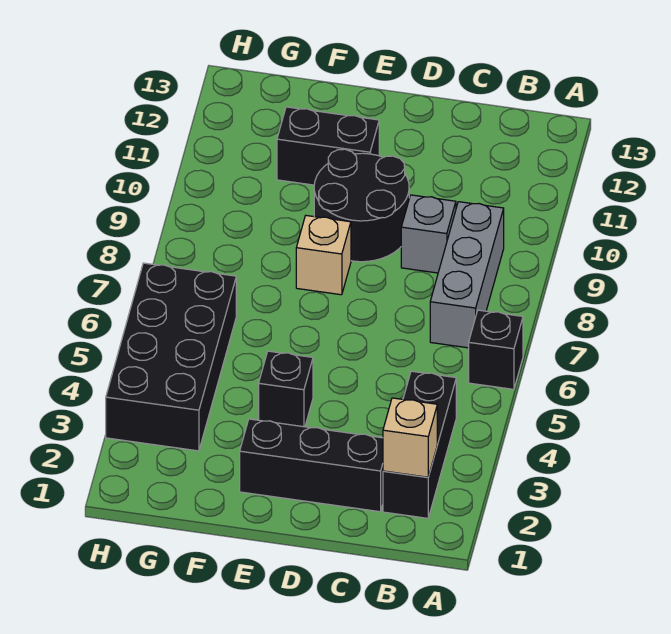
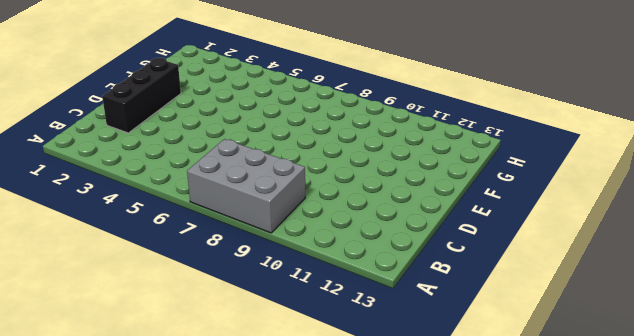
grey 2x3 brick [187,139,305,233] -> grey 1x3 brick [430,202,504,348]
none -> black 1x1 brick [469,310,523,389]
none -> black 1x3 brick [383,371,456,518]

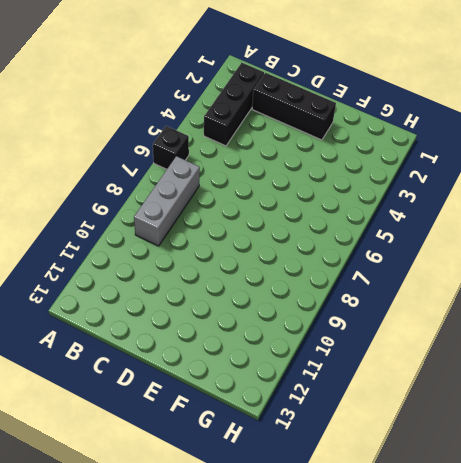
none -> grey 1x1 brick [401,195,456,273]
none -> black 2x2 round brick [314,149,409,262]

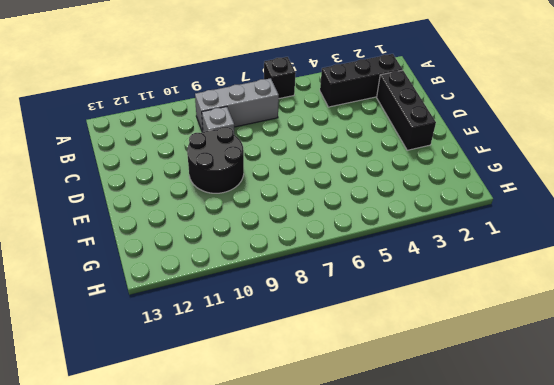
none -> black 1x1 brick [259,351,313,427]
none -> tan 1x1 brick [296,216,351,295]

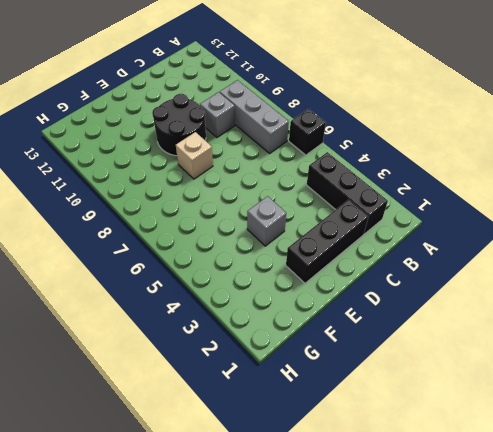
grey 1x1 brick [247,196,286,246] -> black 1x1 brick [259,351,313,427]
none -> black 1x2 brick [277,107,379,185]
none -> black 2x4 brick [106,263,236,451]

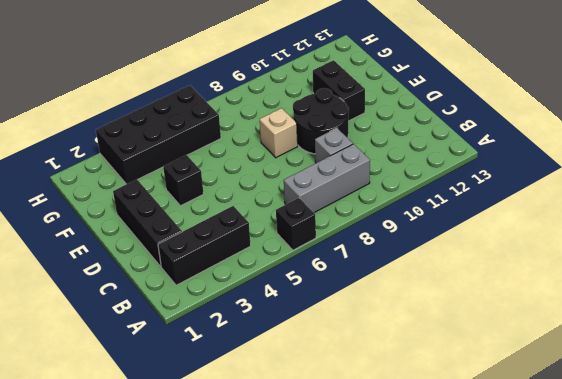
none -> tan 1x1 brick [383,398,437,477]

